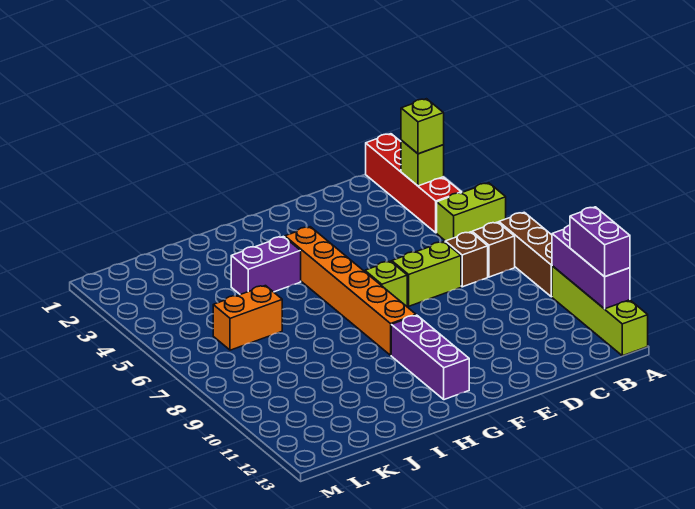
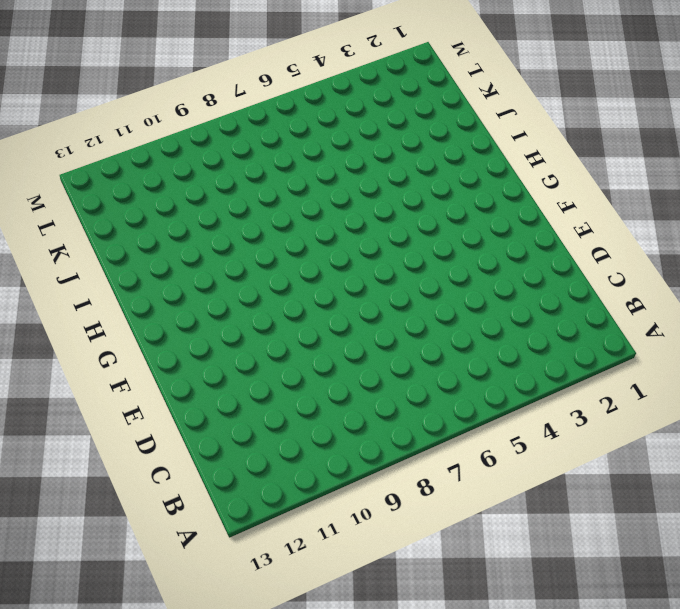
none -> lime 1x2 brick [437,183,506,241]
none -> brown 1x3 brick [499,212,552,297]
none -> lime 1x4 brick [552,266,648,356]

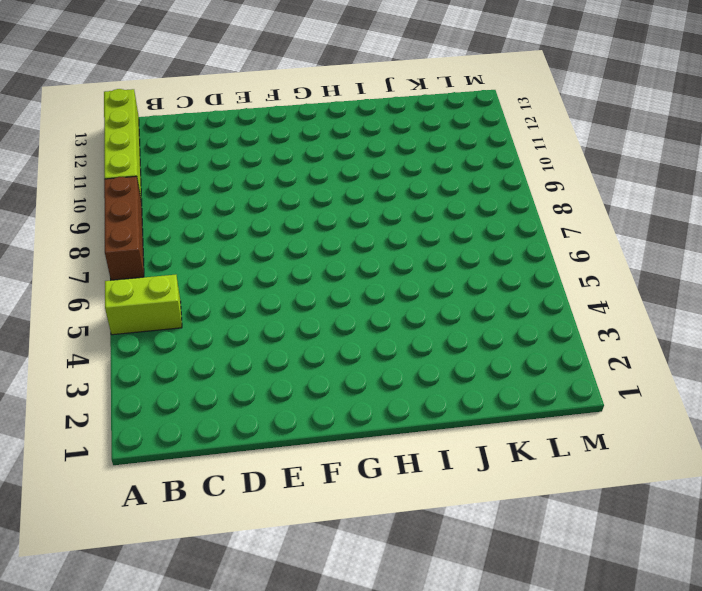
none -> red 1x4 brick [366,134,461,233]
none -> brown 1x1 brick [472,222,515,277]
none -> brown 1x1 brick [445,232,488,287]

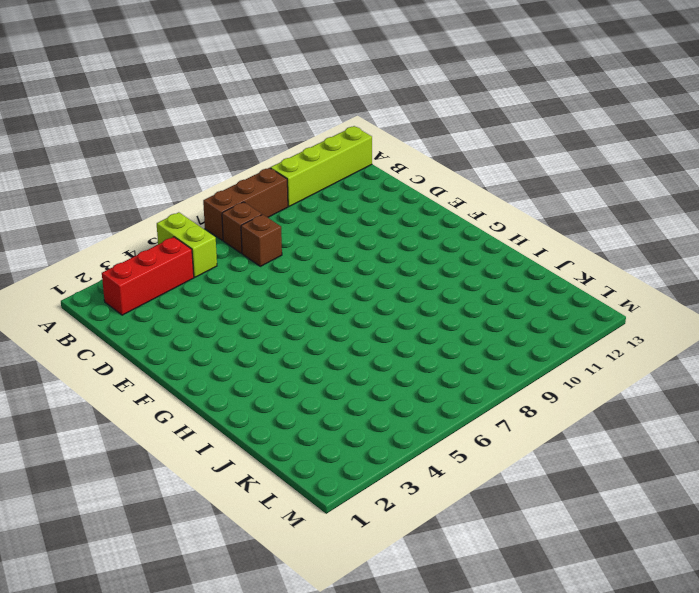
red 1x3 brick [102,237,194,315] -> red 1x4 brick [366,134,461,233]
none -> lime 1x2 brick [392,242,461,306]
none -> lime 1x1 brick [365,261,407,306]
none -> orange 1x6 brick [285,227,416,355]

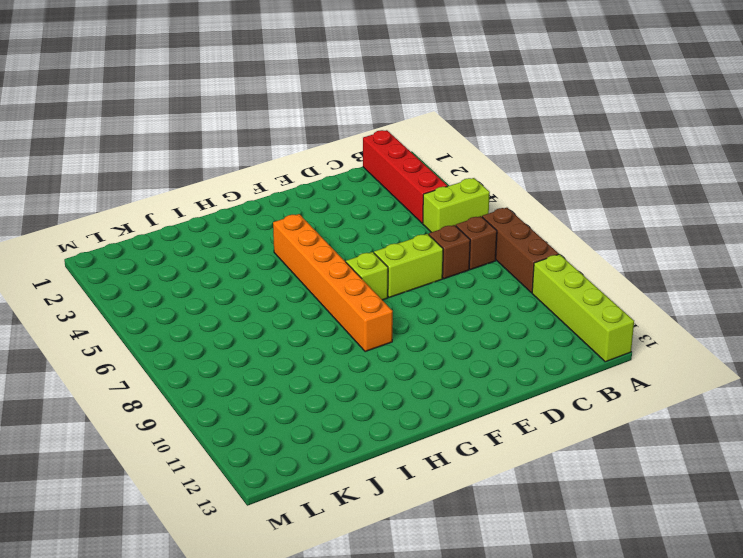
none -> purple 1x3 brick [391,315,469,400]
none -> purple 1x2 brick [231,237,301,295]
none -> orange 1x2 brick [213,286,282,350]

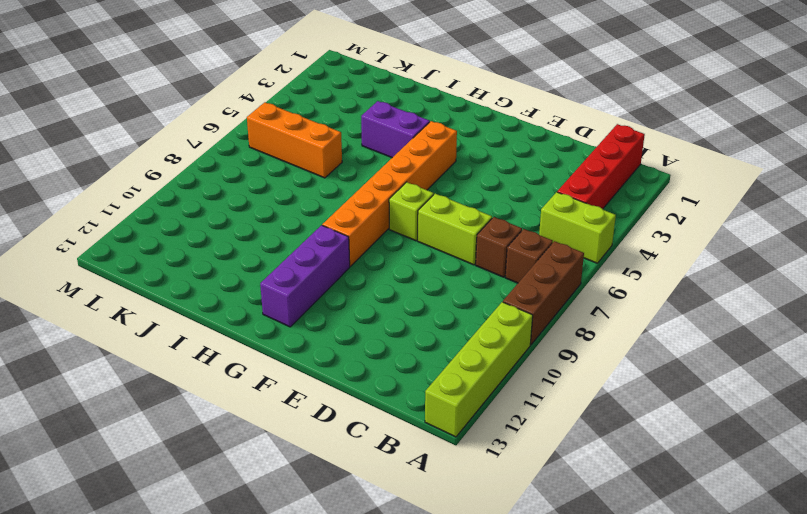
orange 1x3 brick [247,102,342,178] -> orange 1x2 brick [213,286,282,350]
none -> purple 1x3 brick [552,226,630,309]
none -> lime 1x1 brick [401,140,444,186]
none -> purple 1x2 brick [570,207,630,277]

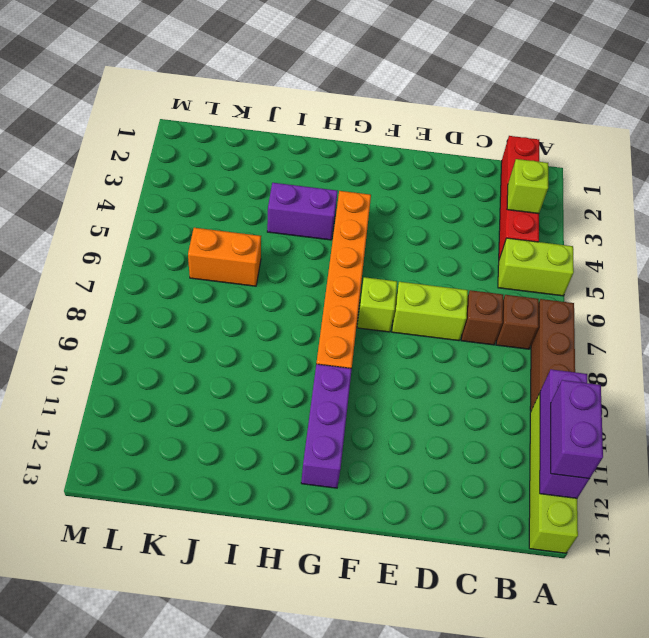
none -> lime 1x1 brick [401,99,444,154]

